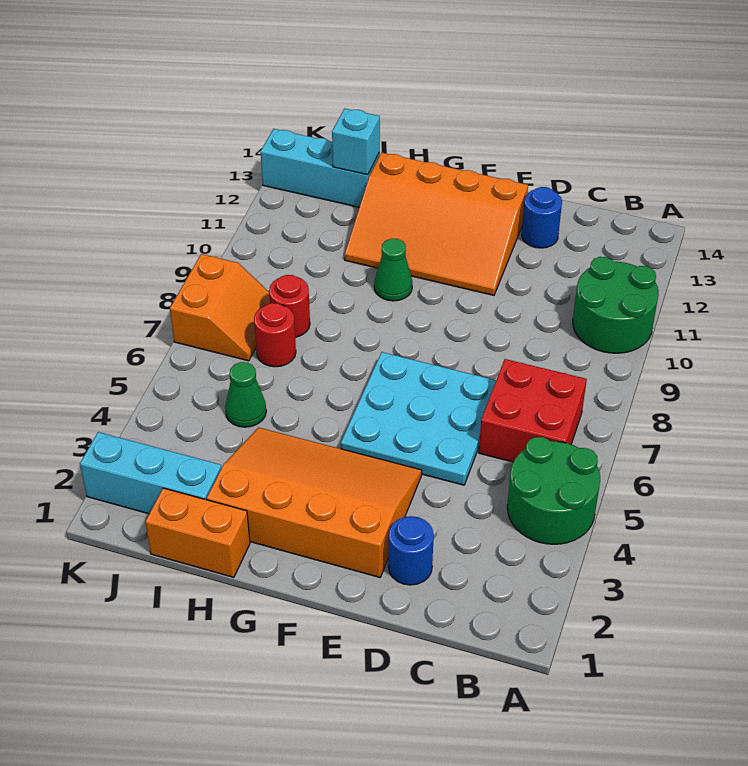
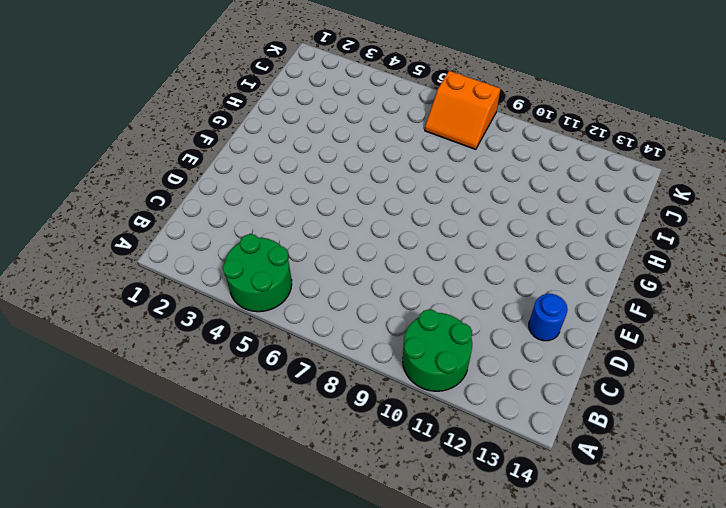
none -> red 2x2 brick [479,359,587,462]
none -> blue 1x1 round brick [388,516,434,585]
none -> cyan 3x3 plate [341,352,496,485]

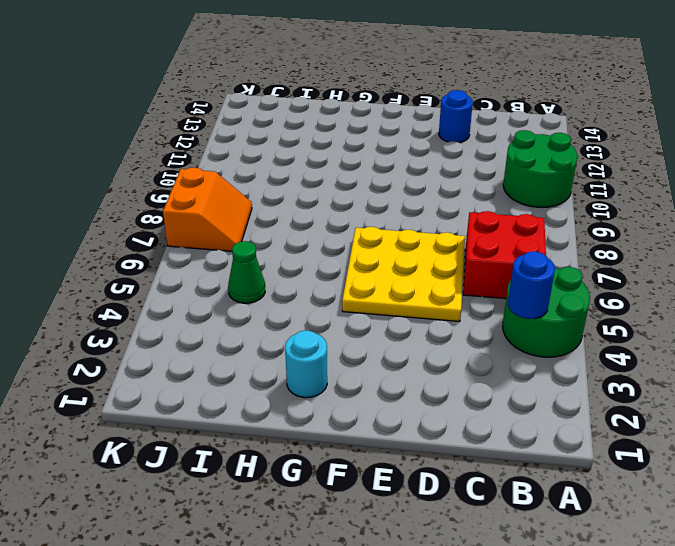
blue 1x1 round brick [508,251,555,319] -> blue 1x1 round brick moved to [388,516,434,585]
yellow 3x3 plate [342,227,465,322] -> cyan 3x3 plate [341,352,496,485]
cyan 1x1 round brick [285,330,327,398] -> orange 3x4 slope [207,427,422,577]
none -> orange 3x4 slope [345,153,528,295]
none -> green 1x1 cone [374,239,412,301]
none -> orange 1x2 brick [145,488,250,577]

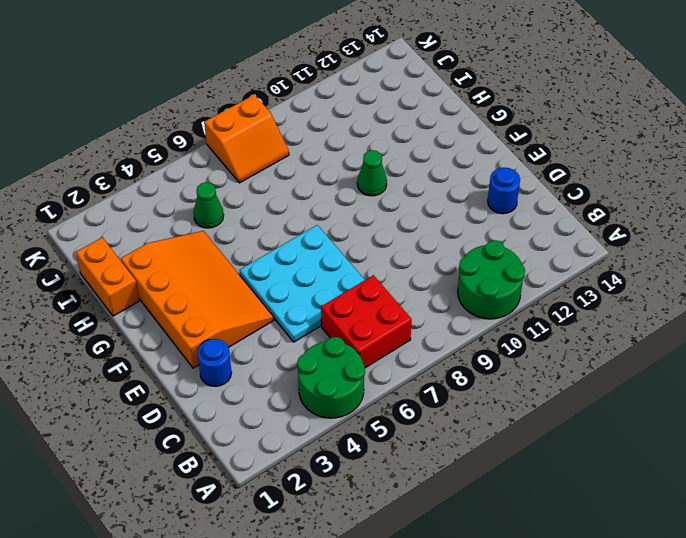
none -> orange 3x4 slope [345,153,528,295]
none -> cyan 1x3 brick [80,432,221,514]
none -> red 1x1 round brick [254,303,296,367]

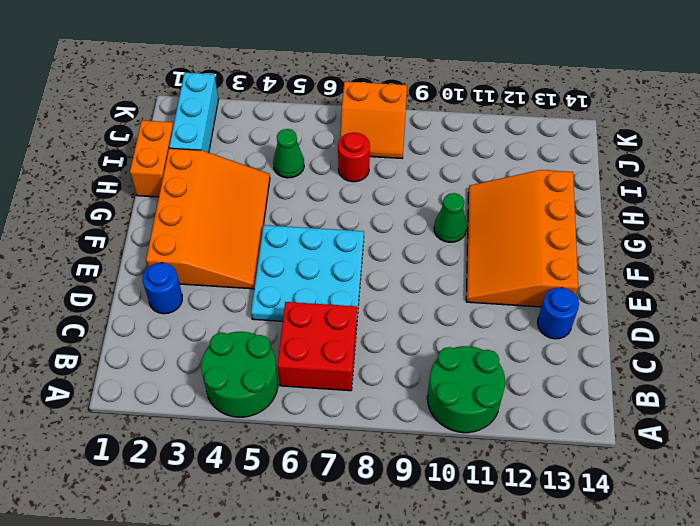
none -> red 1x1 round brick [269,275,310,337]
none -> cyan 1x3 brick [261,129,380,207]
none -> cyan 1x1 brick [332,108,380,175]

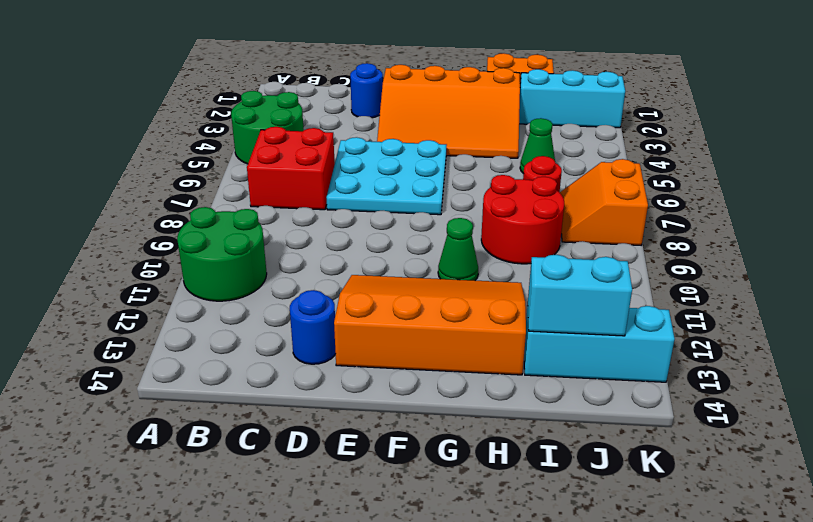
red 2x2 round brick [481,175,564,264] -> red 1x1 round brick [269,275,310,337]
cyan 1x2 brick [528,255,632,336] -> cyan 1x1 brick [332,108,380,175]

